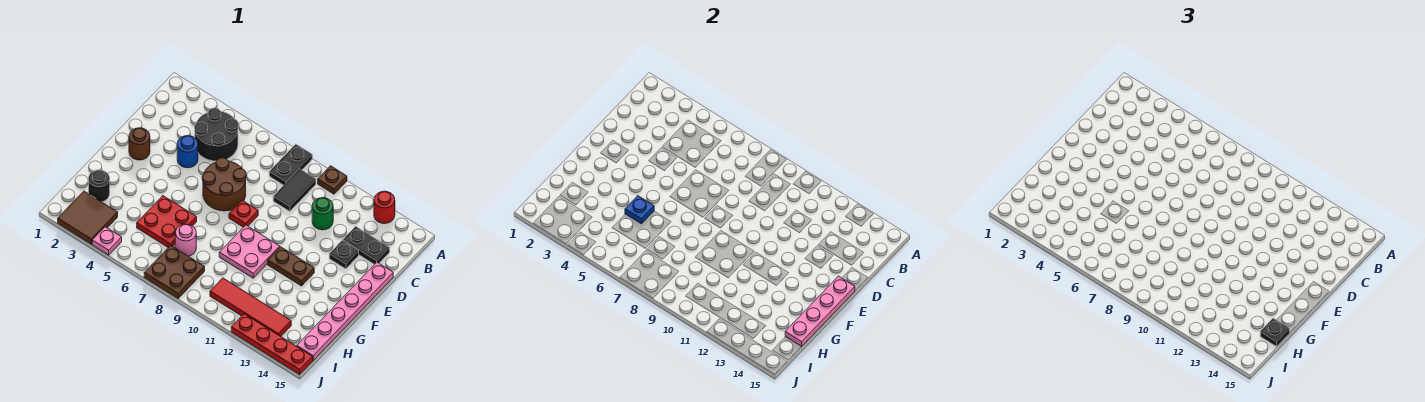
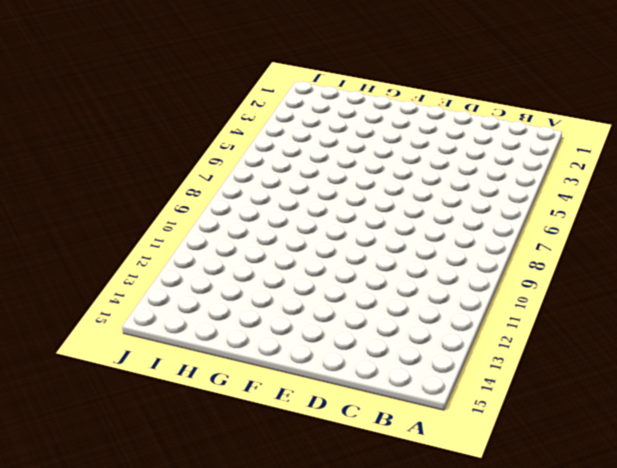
none -> black 1x2 plate [269,144,312,185]
none -> brown 1x1 plate [318,166,347,194]
none -> red 1x1 round brick [374,191,395,224]

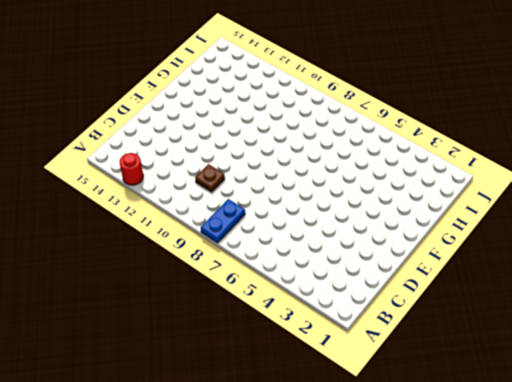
blue 1x2 plate [201,199,245,243] -> black 1x2 plate [269,144,312,185]
brown 1x1 plate [195,164,225,192] -> brown 1x1 plate moved to [318,166,347,194]
none -> black 2x2 round brick [195,108,239,161]
none -> black 1x2 tile [273,169,316,211]
none -> green 1x1 round brick [312,198,333,230]

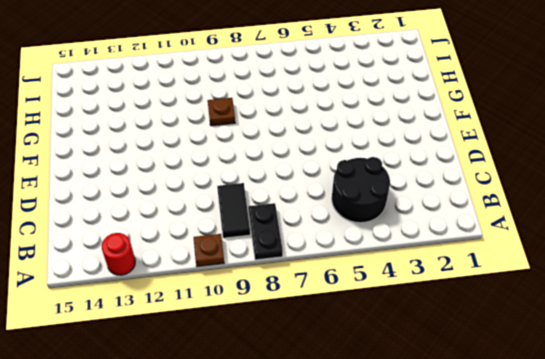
brown 1x1 plate [208,98,235,126] -> pink 2x2 plate [219,225,280,278]
none -> green 1x1 round brick [312,198,333,230]
none -> black 1x2 plate [343,226,390,265]
none -> blue 1x1 round brick [177,136,198,168]

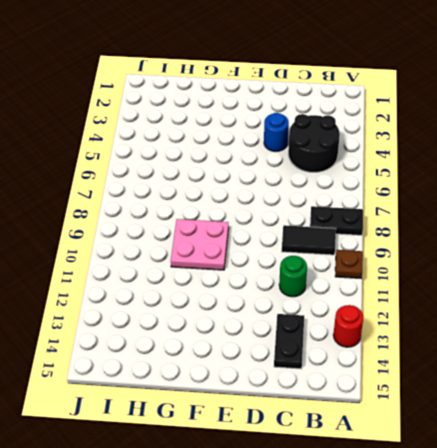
none -> brown 2x2 round brick [202,158,246,211]
none -> black 1x1 plate [329,240,359,269]
none -> pink 1x6 plate [297,262,393,360]

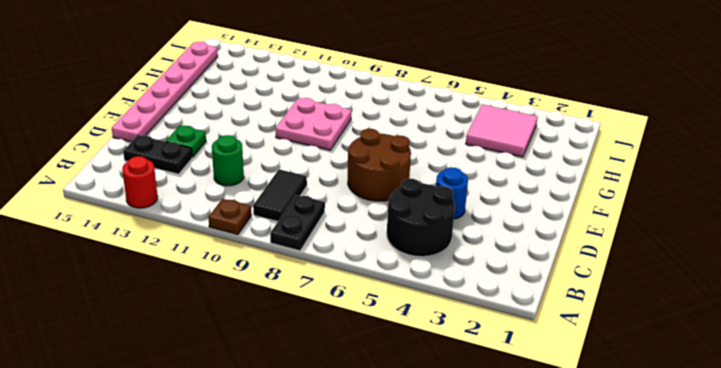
green 1x1 plate [166,125,206,157] -> black 1x1 plate [329,240,359,269]
pink 2x2 tile [466,104,537,157] -> brown 2x2 tile [58,191,118,244]
none -> brown 1x1 round brick [129,128,150,160]
none -> red 1x1 plate [229,200,258,227]
none -> brown 1x2 plate [268,247,314,286]

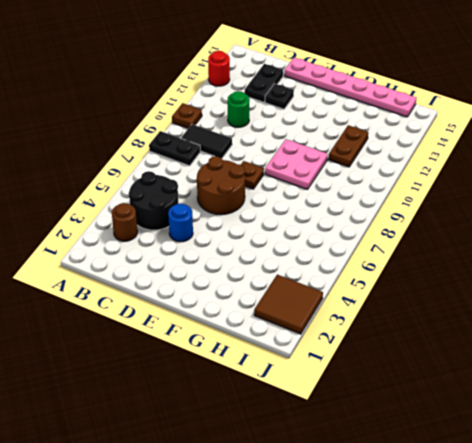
brown 1x1 round brick [112,203,137,241] -> brown 1x1 round brick moved to [129,128,150,160]
brown 1x1 plate [241,161,264,189] -> red 1x1 plate [229,200,258,227]
brown 1x2 plate [329,125,368,167] -> brown 1x2 plate moved to [268,247,314,286]
none -> red 2x2 plate [137,196,197,247]
none -> black 1x1 round brick [89,170,110,202]
none -> pink 1x1 round brick [175,224,196,256]

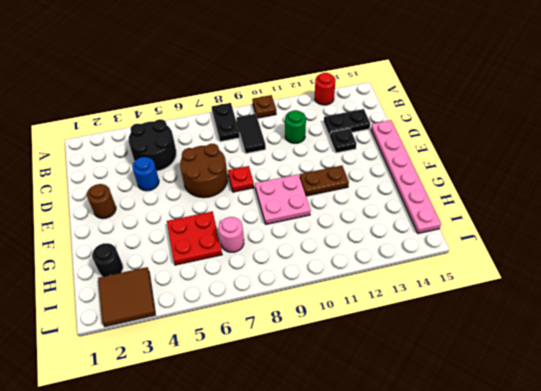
none -> brown 2x2 plate [144,245,205,298]
none -> red 1x4 tile [210,278,291,336]
none -> pink 1x1 plate [92,227,122,255]

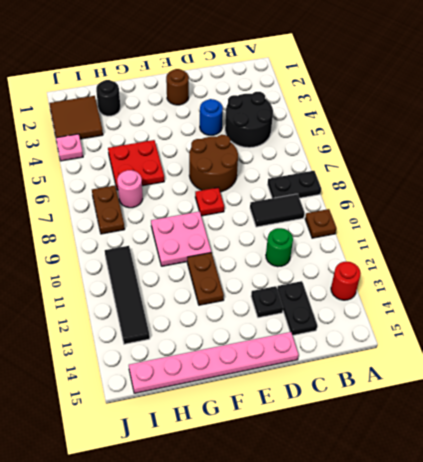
brown 1x2 plate [92,185,125,234] -> brown 2x2 plate [144,245,205,298]
black 1x4 tile [105,246,150,344] -> red 1x4 tile [210,278,291,336]
none -> red 1x4 plate [231,314,313,374]
none -> pink 1x4 plate [785,276,855,347]
none -> blue 1x1 plate [625,196,654,224]

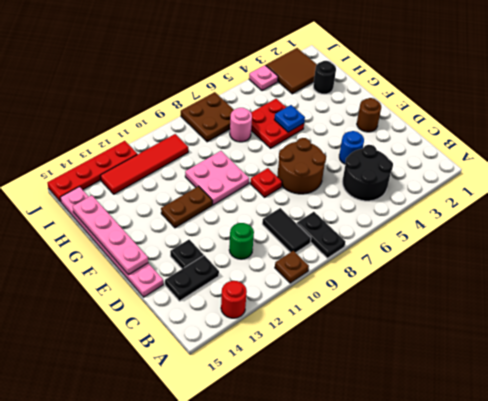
none -> black 1x1 plate [1260,318,1290,346]

